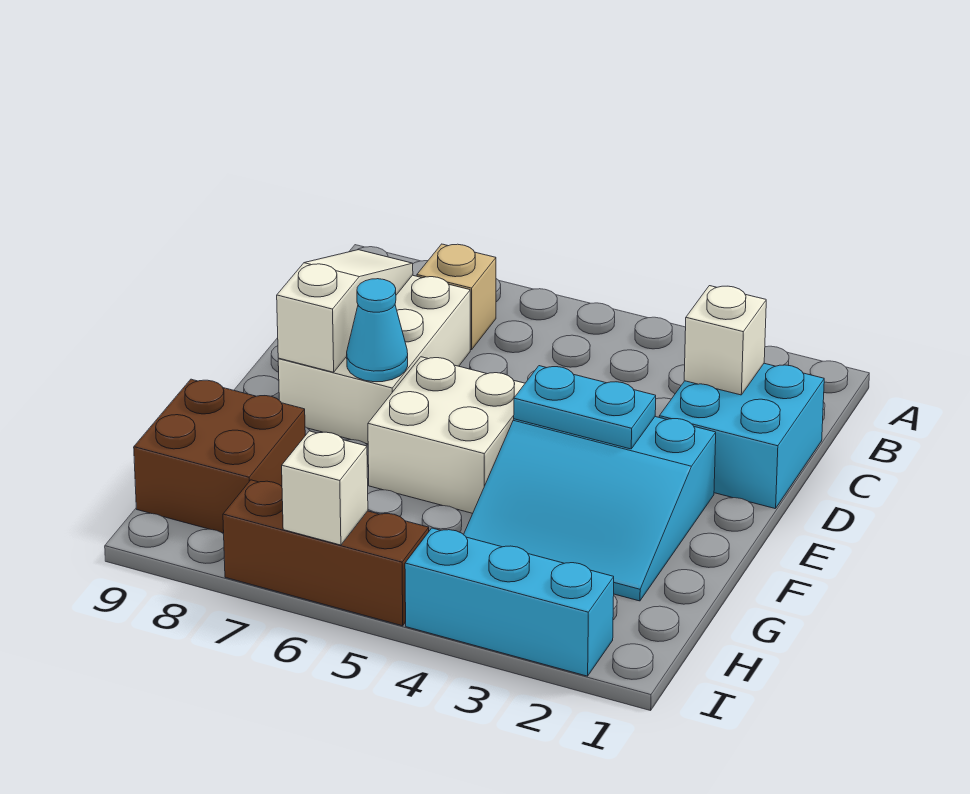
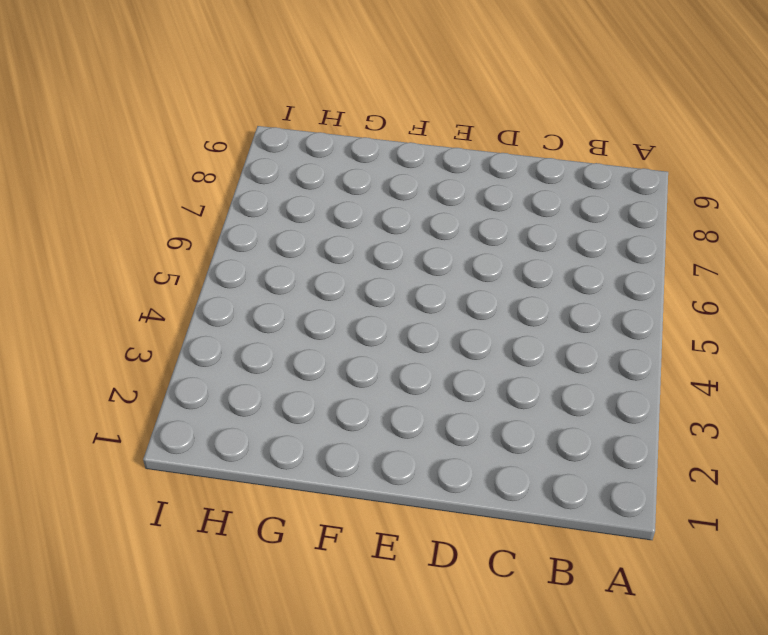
none -> tan 1x1 brick [417,244,496,350]
none -> cyan 2x2 brick [659,363,824,509]
none -> white 2x3 brick [278,275,470,444]

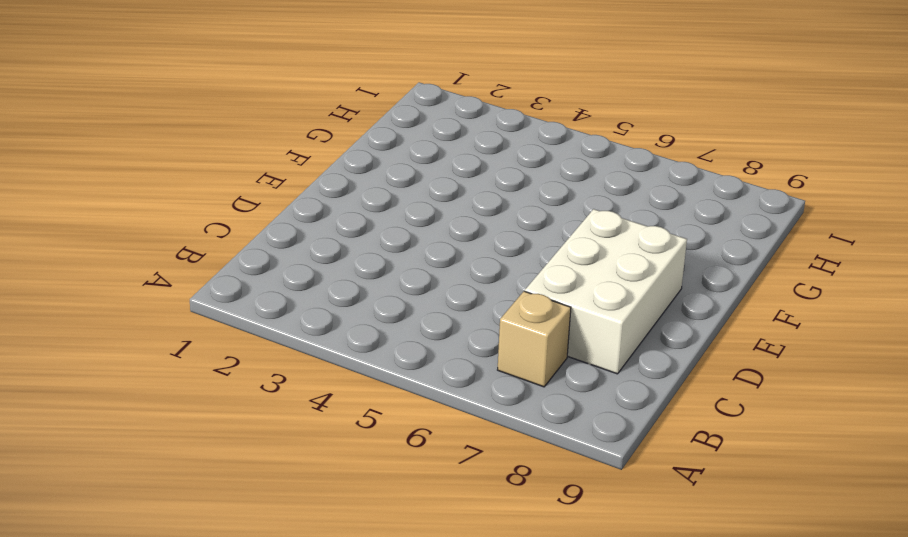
none -> cyan 2x2 brick [659,363,824,509]
none -> cyan 3x3 slope [464,417,716,601]
none -> white 2x2 brick [368,357,525,513]

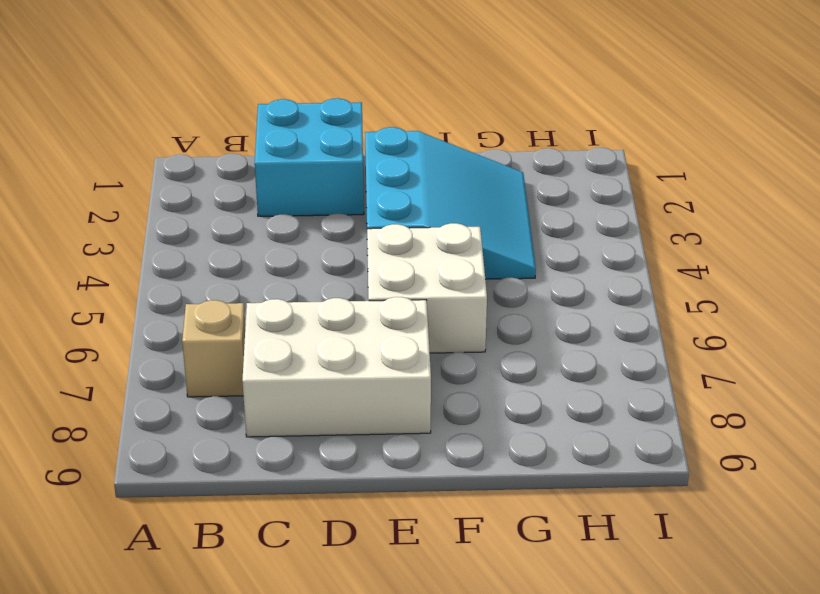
none -> brown 2x2 brick [134,379,305,533]
none -> cyan 1x3 brick [405,528,614,676]
none -> brown 1x3 brick [223,480,429,626]

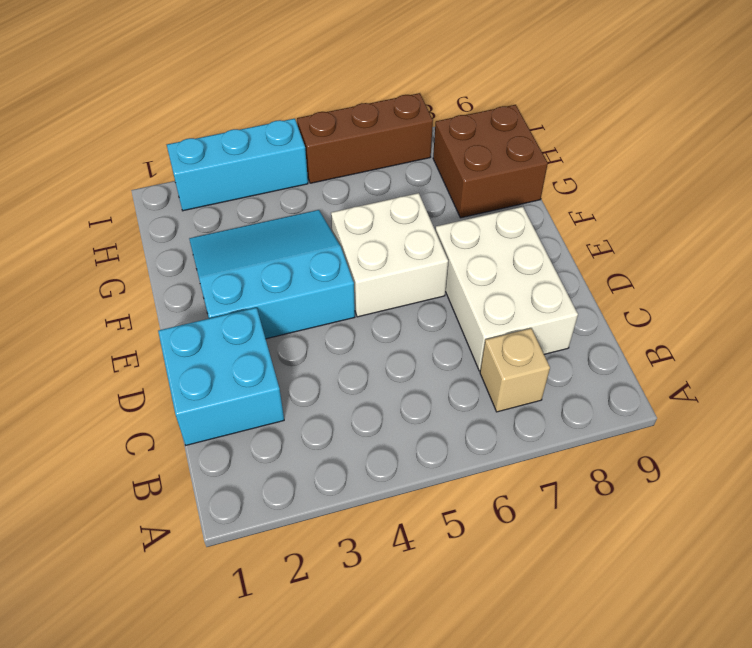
none -> white 1x1 brick [684,286,766,395]
none -> white 1x3 slope [277,250,413,372]
none -> cyan 1x2 plate [514,366,656,449]

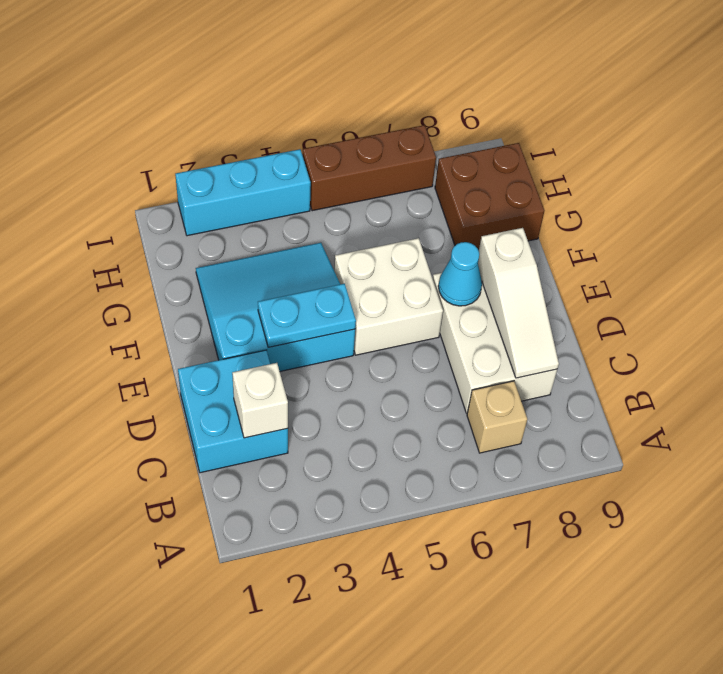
none -> white 1x1 brick [282,431,368,545]

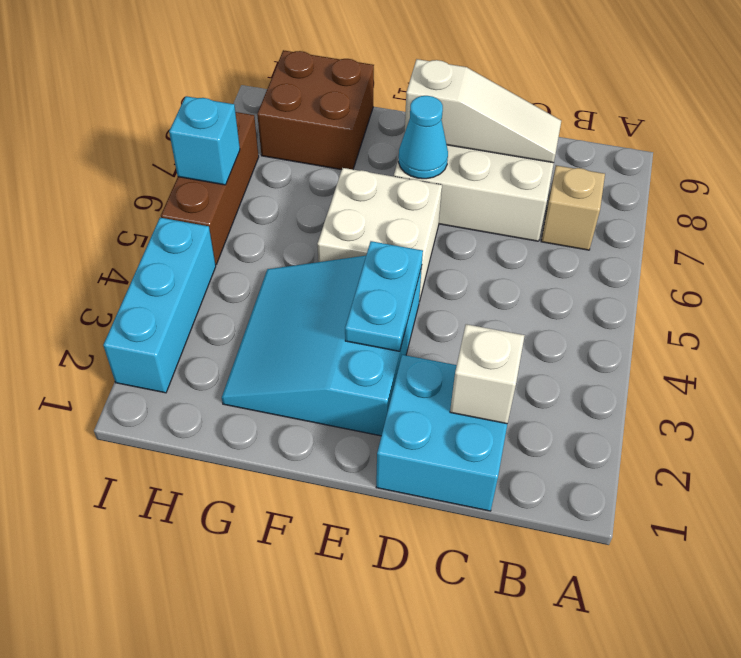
cyan 1x1 brick [169,96,240,185] -> white 1x1 brick [282,431,368,545]

